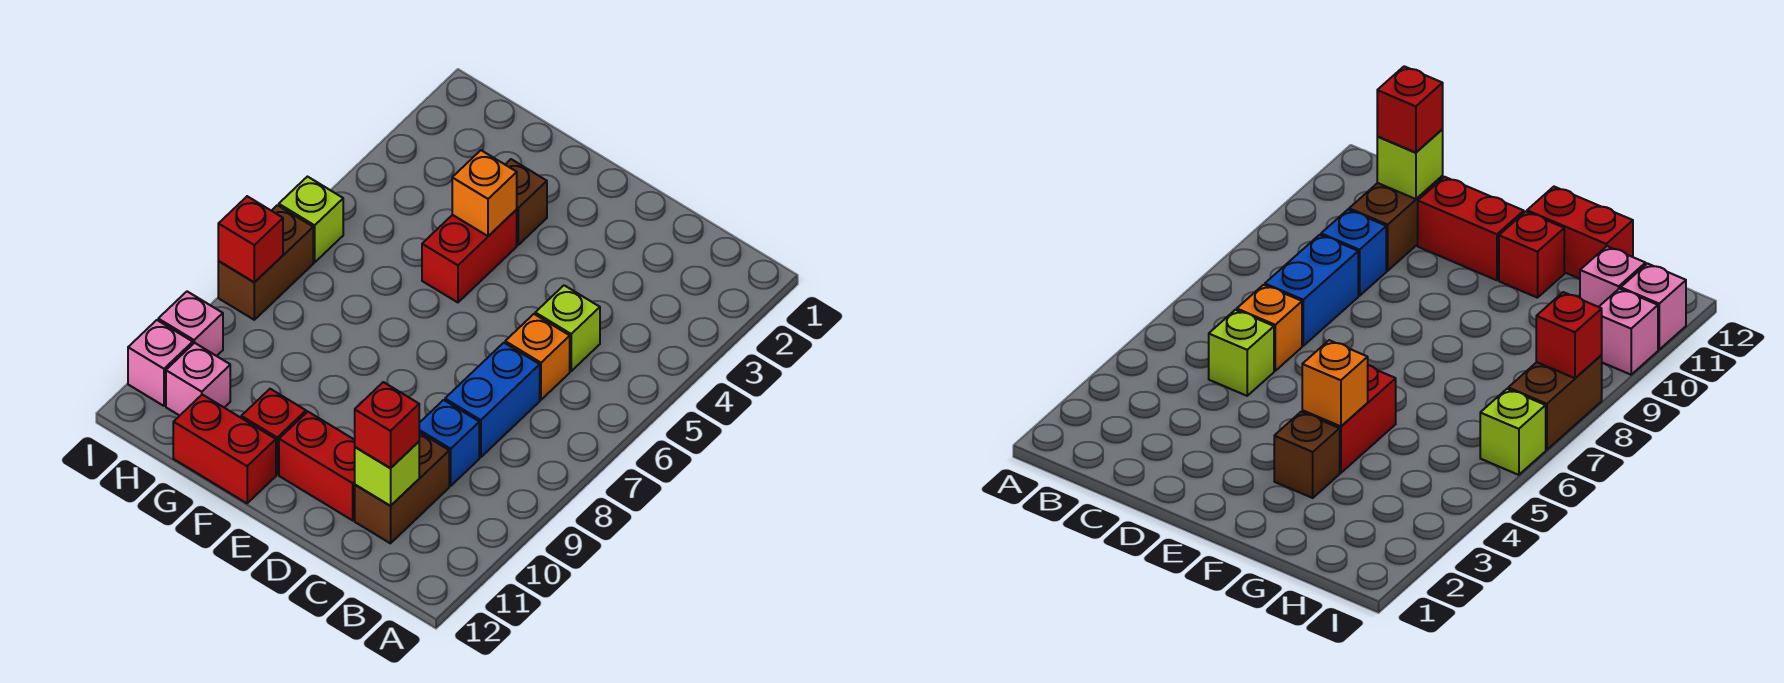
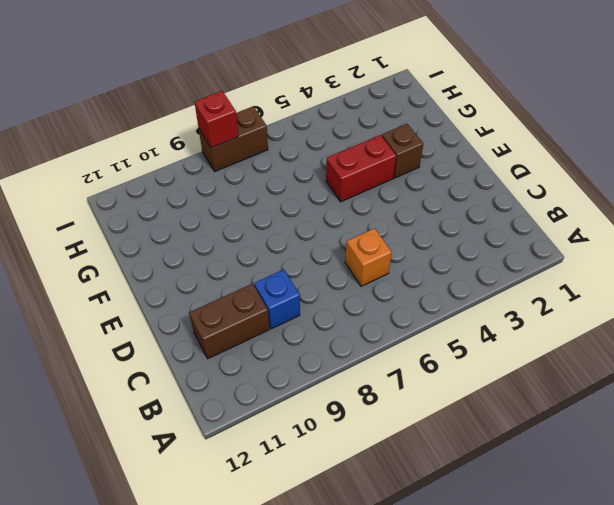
none -> lime 1x1 brick [535,285,600,371]
none -> blue 1x2 brick [445,343,540,457]
none -> red 1x2 brick [279,412,355,520]

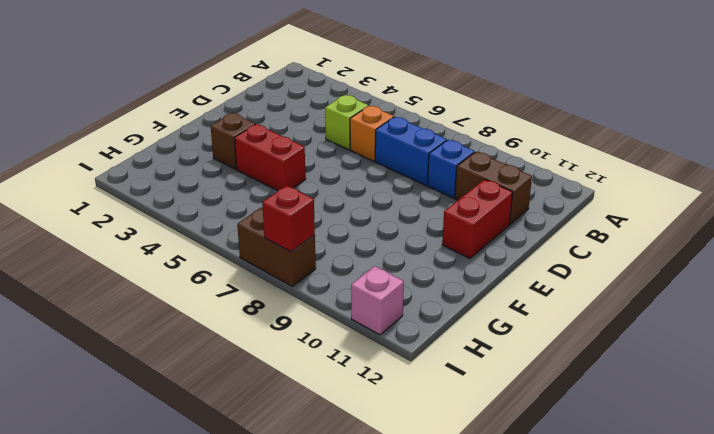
none -> red 1x1 brick [241,389,306,475]
none -> red 1x2 brick [173,395,276,503]
none -> pink 1x1 brick [166,343,230,416]

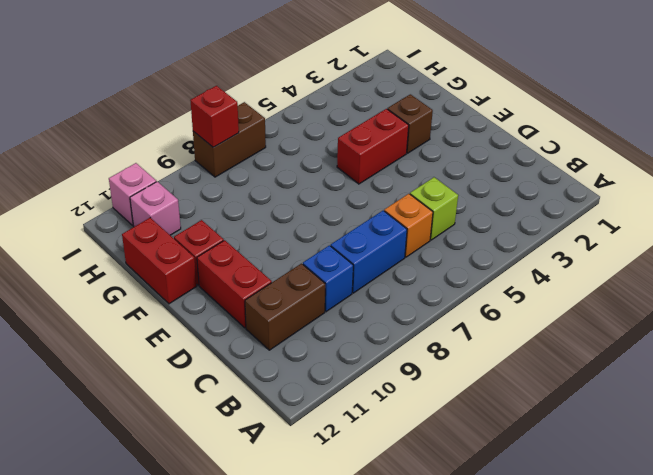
none -> lime 1x1 brick [279,177,343,262]
none -> pink 1x1 brick [158,291,223,356]
none -> lime 1x1 brick [355,442,419,506]

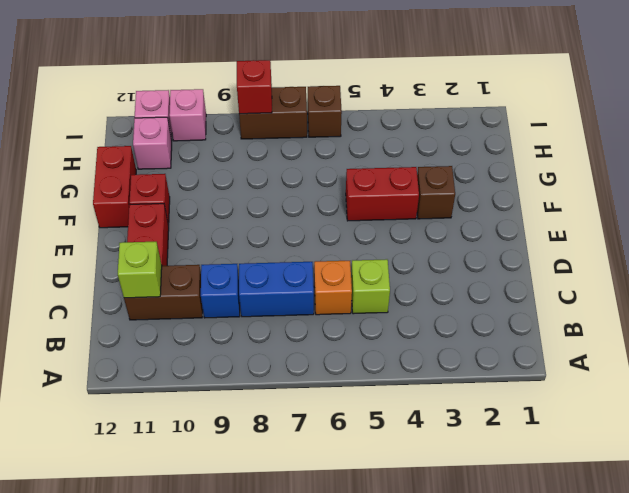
brown 1x1 brick [308,86,342,137] -> lime 1x1 brick [279,177,343,262]
none -> orange 1x1 brick [452,150,517,236]
none -> red 1x1 brick [355,382,419,468]

